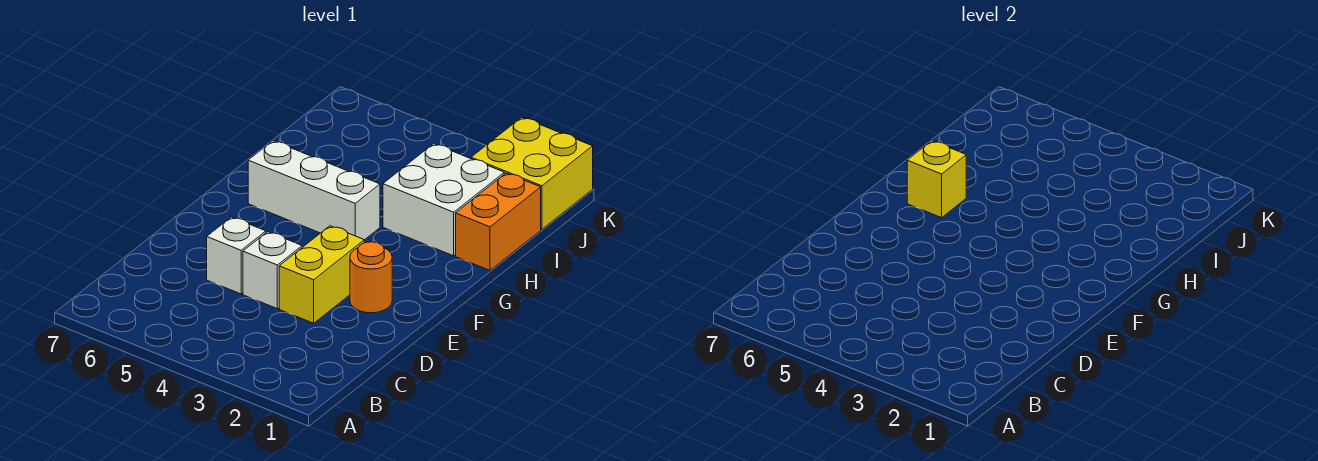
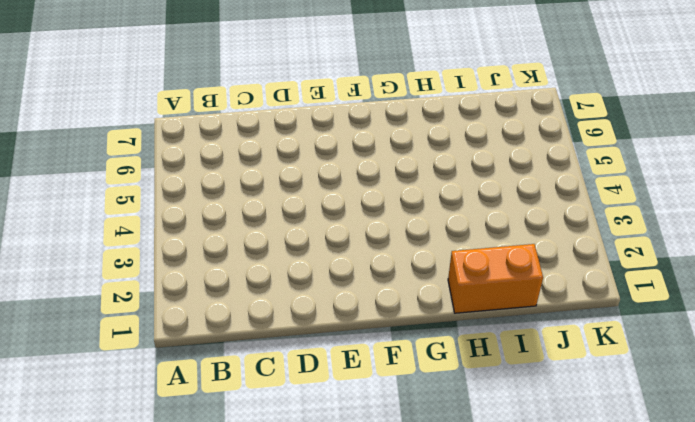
none -> yellow 1x2 brick [279,226,364,323]
none -> white 1x1 brick [243,232,302,309]

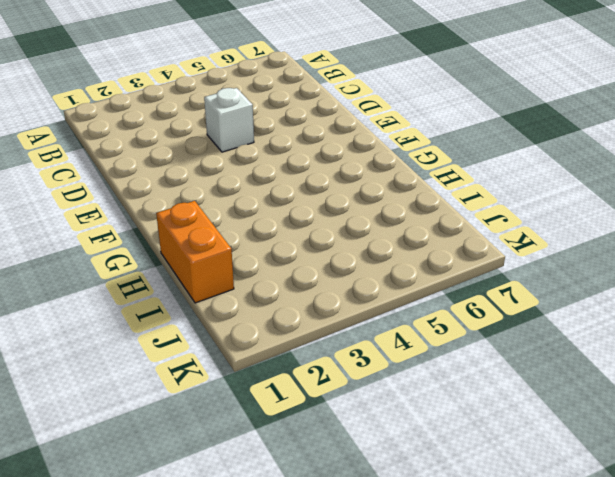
none -> yellow 1x2 brick [279,226,364,323]
none -> white 1x1 brick [207,217,266,294]

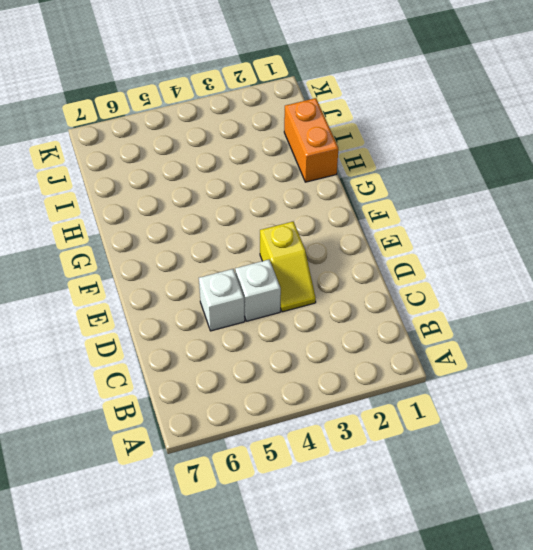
yellow 1x2 slope [260,222,316,312] -> yellow 1x2 brick [279,226,364,323]
none -> orange 1x1 round brick [350,242,392,313]
none -> white 1x3 brick [248,141,380,240]

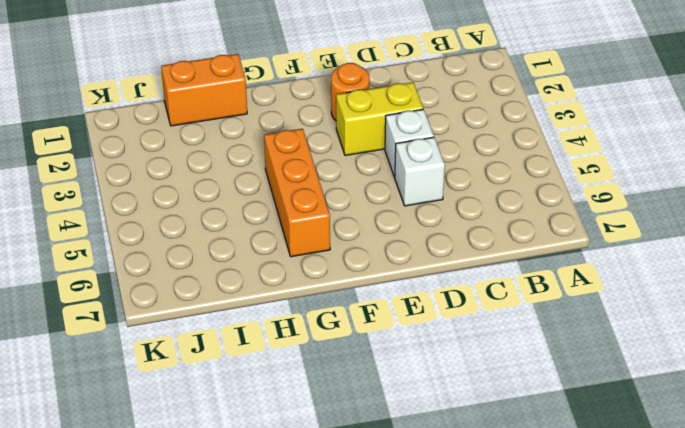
orange 1x3 brick [264,129,330,257] -> white 1x3 brick [248,141,380,240]
none -> white 2x2 brick [383,144,504,256]
none -> yellow 2x2 brick [471,117,593,229]

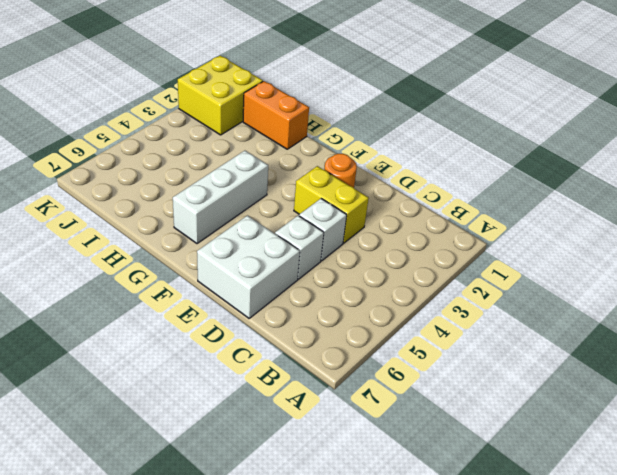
white 2x2 brick [197,216,300,318] -> white 2x2 brick moved to [383,144,504,256]
none -> yellow 1x1 brick [907,141,966,218]

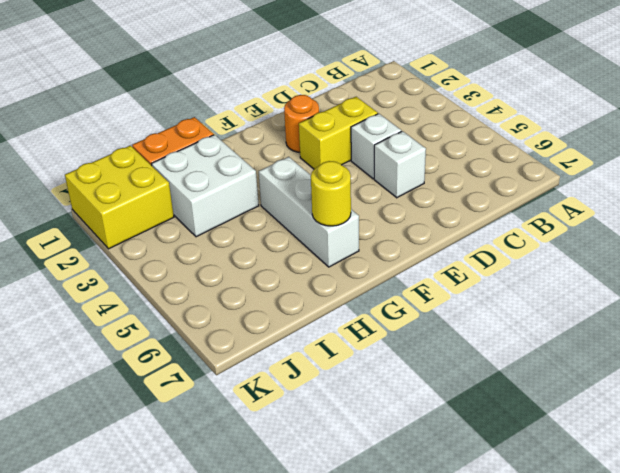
yellow 1x1 round brick [311,161,351,226] -> yellow 1x1 brick [907,141,966,218]

